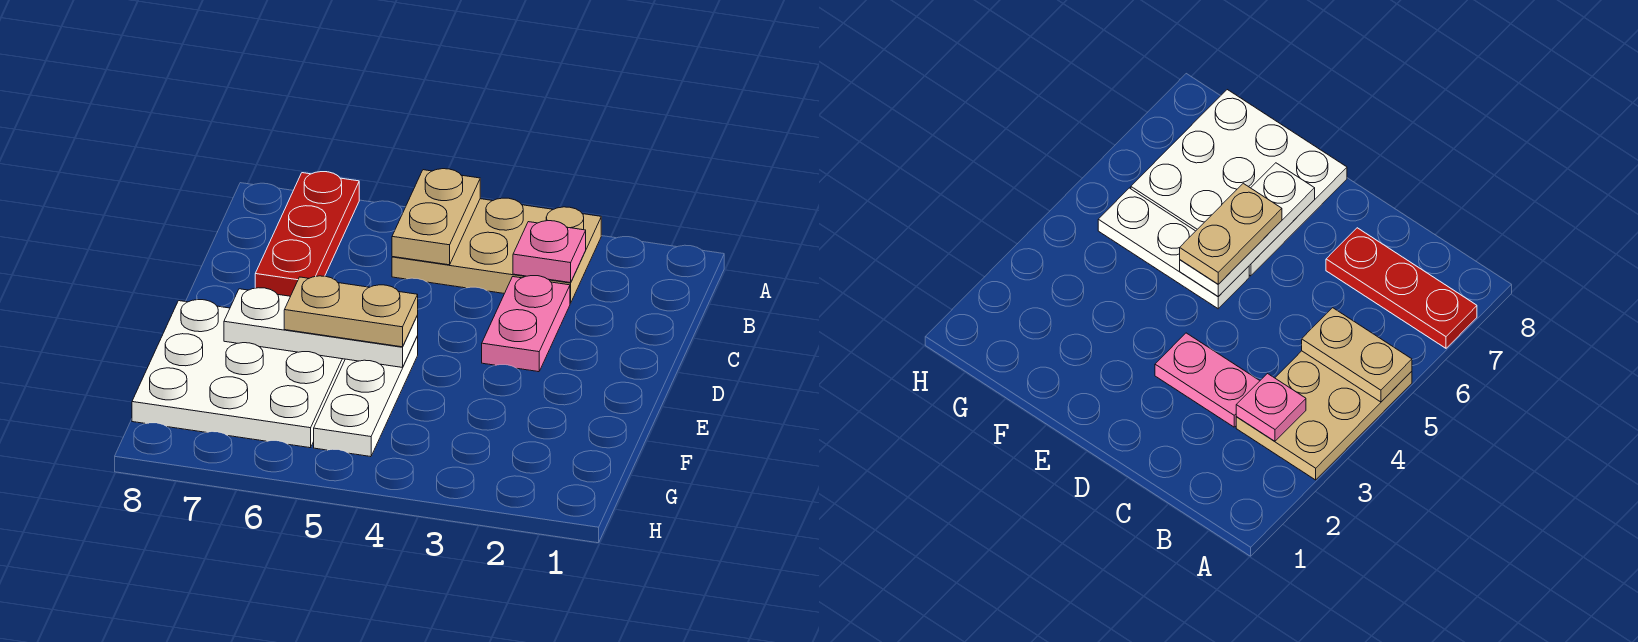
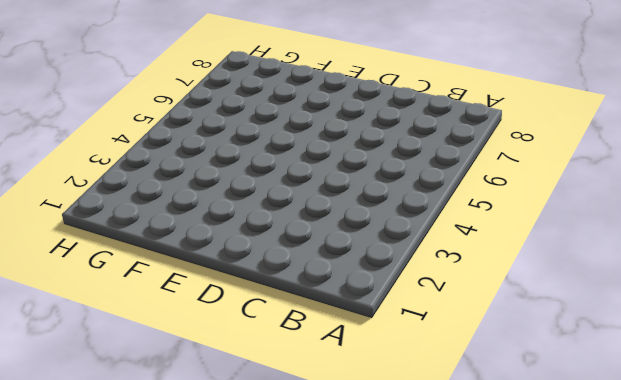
none -> tan 2x3 plate [392,198,601,303]
none -> red 1x3 plate [255,172,359,296]

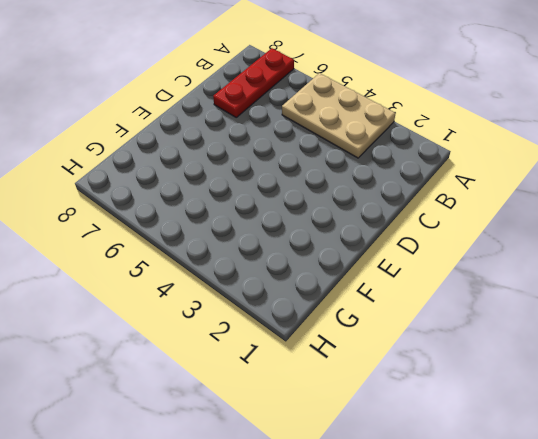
none -> pink 1x2 plate [482,276,570,372]
none -> white 1x3 plate [314,336,418,457]

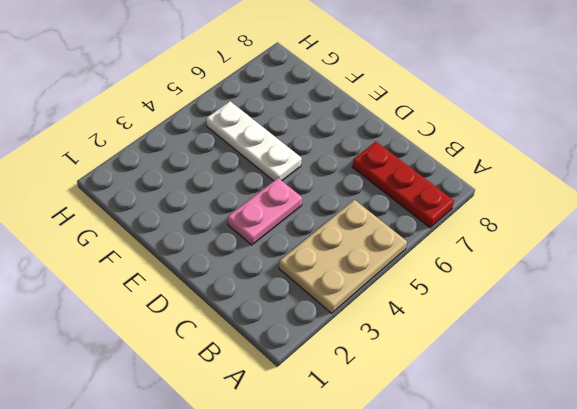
pink 1x2 plate [228,178,302,245] -> pink 1x2 plate turned to [482,276,570,372]
none -> white 3x3 plate [132,300,345,448]
none -> tan 1x2 plate [392,169,480,265]

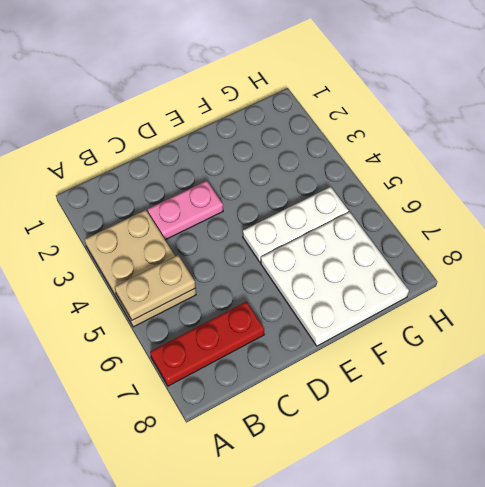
none -> pink 1x1 plate [513,221,586,283]
none -> white 1x3 plate [224,288,418,368]

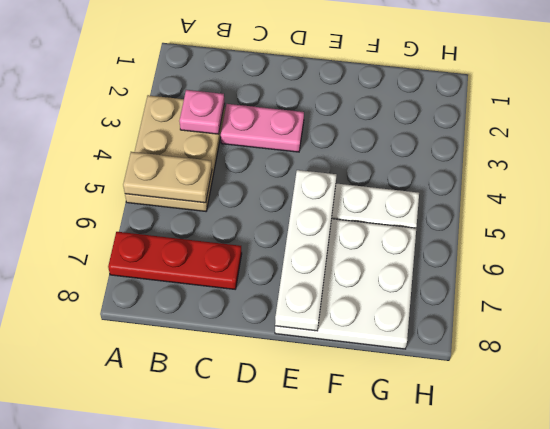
white 1x4 plate [275,170,336,331] -> white 1x3 plate [224,288,418,368]
none -> tan 1x2 plate [284,276,418,347]

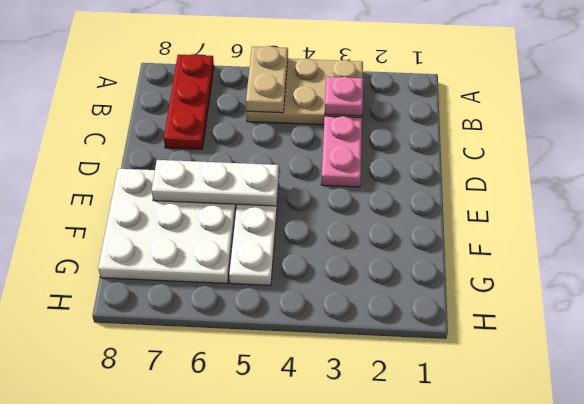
none -> tan 1x2 plate [284,276,418,347]

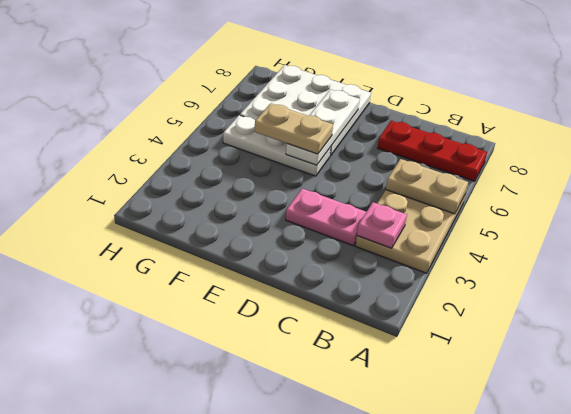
tan 1x2 plate [255,103,333,154] -> tan 1x2 plate turned to [284,276,418,347]

